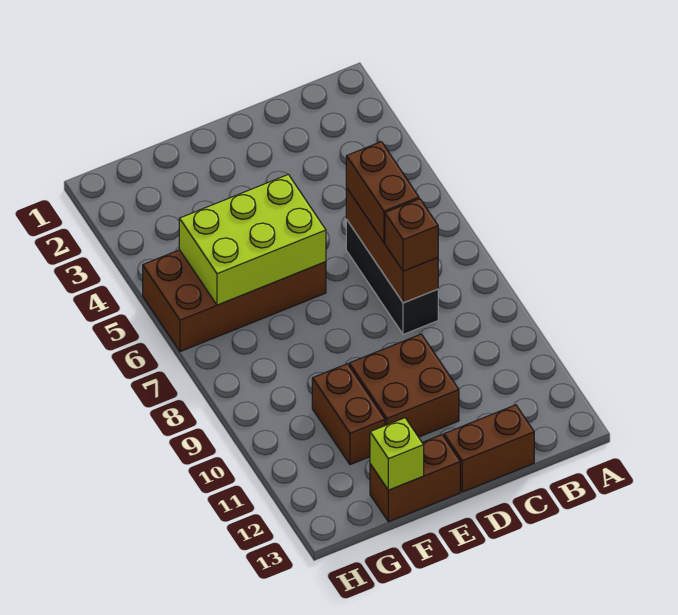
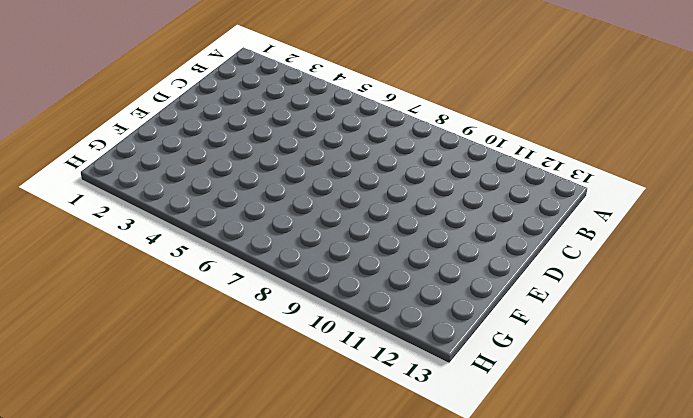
none -> black 1x3 brick [346,219,438,335]
none -> brown 1x2 brick [444,405,534,492]

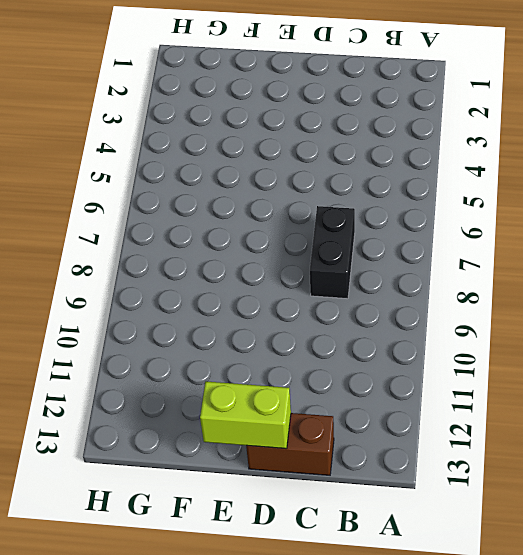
black 1x2 brick [310,206,355,299] -> black 1x3 brick [346,219,438,335]
lime 1x2 brick [200,381,291,449] -> none
none -> brown 2x2 brick [349,334,459,437]
none -> brown 2x4 brick [143,250,326,352]

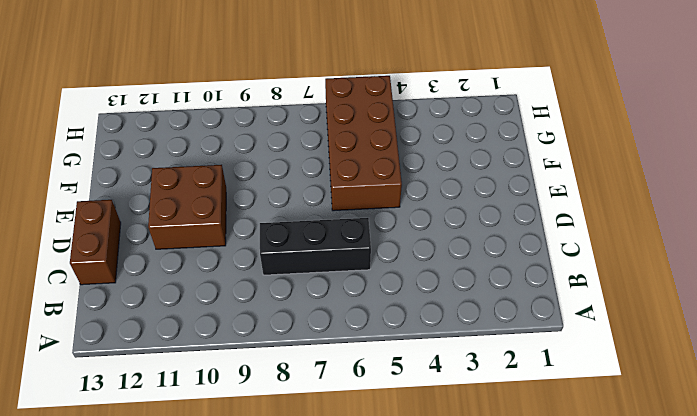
none -> brown 1x2 brick [370,435,460,522]
none -> brown 1x2 brick [312,364,385,465]

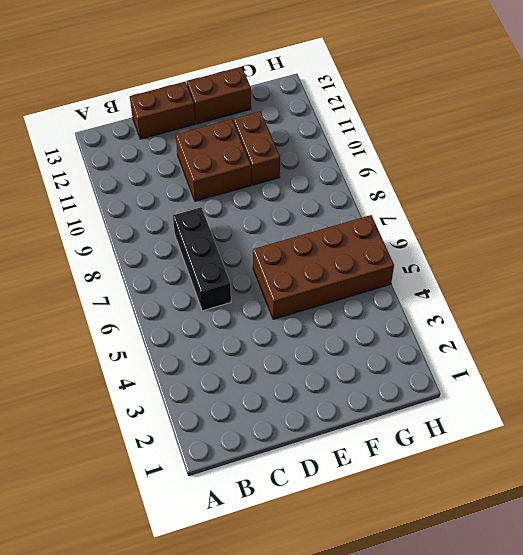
none -> brown 1x3 brick [346,188,438,303]
none -> lime 2x3 brick [179,174,326,305]

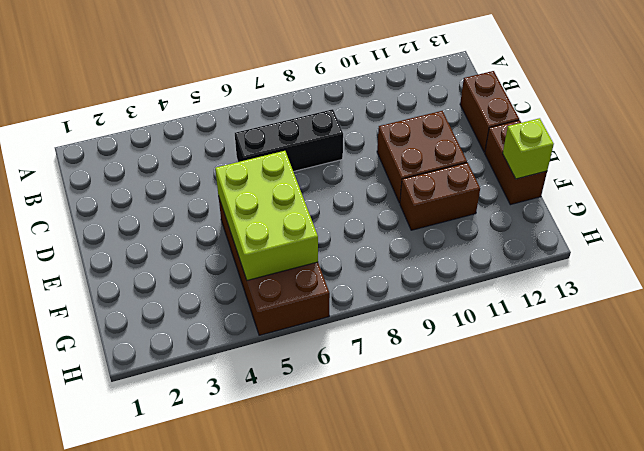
none -> brown 1x3 brick [346,188,438,303]
none -> brown 1x2 brick [346,142,419,242]

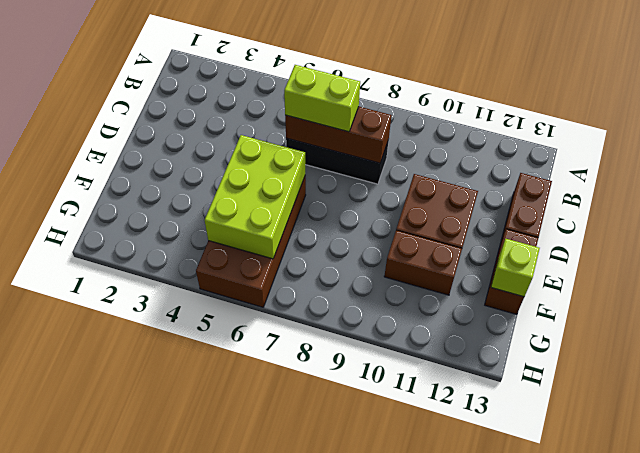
lime 1x2 brick [284,65,360,132] -> brown 1x2 brick [346,142,419,242]
none -> brown 1x1 brick [385,199,438,271]

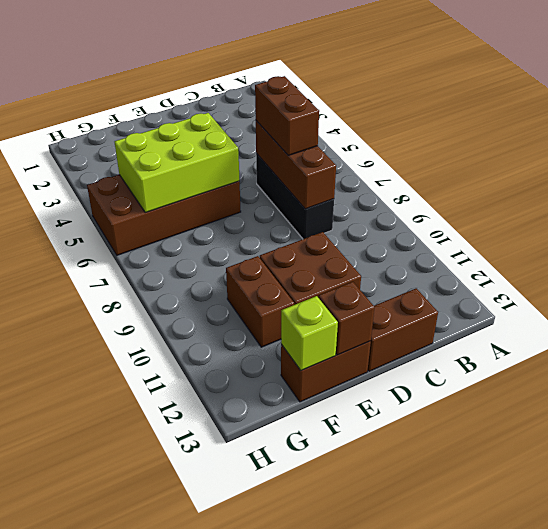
brown 1x1 brick [318,282,375,355] -> brown 1x1 brick moved to [385,199,438,271]

